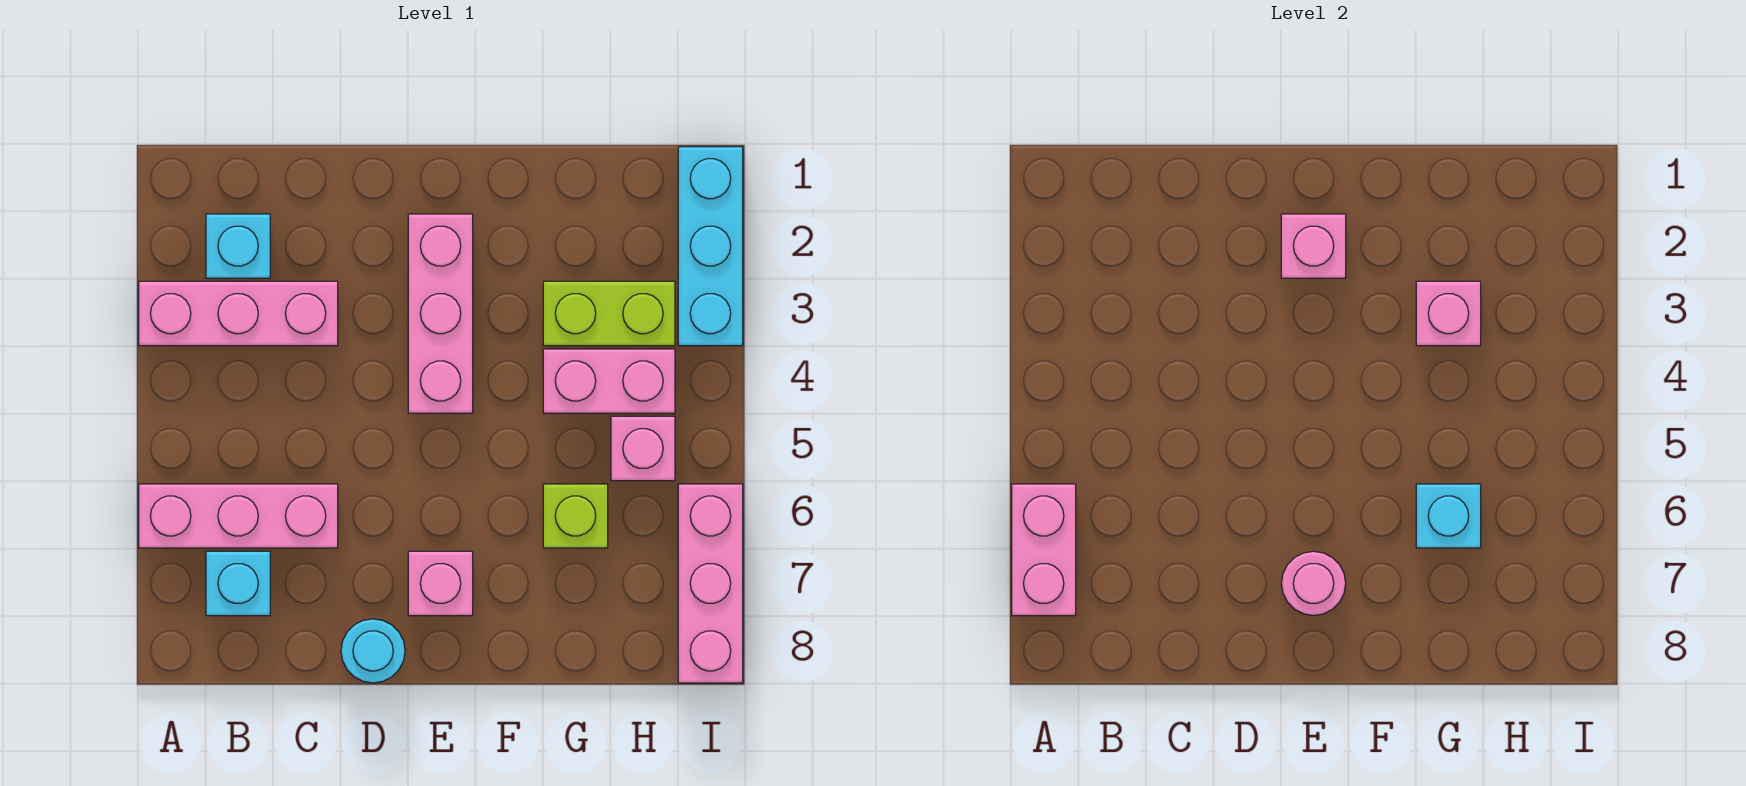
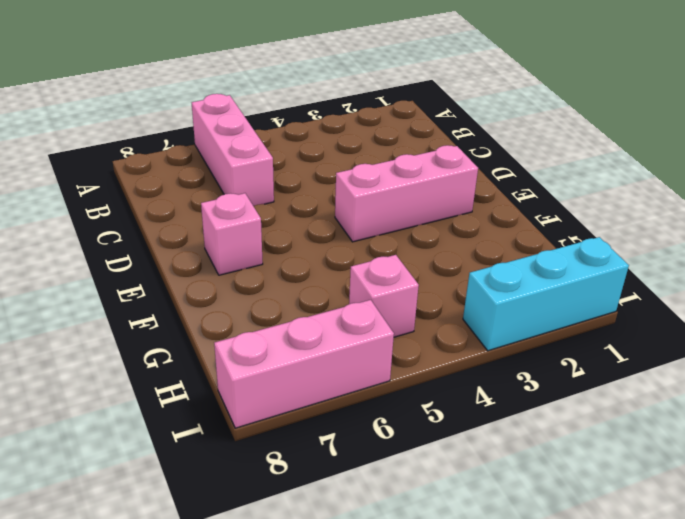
none -> pink 1x3 brick [139,281,338,346]
none -> cyan 1x1 brick [206,214,270,278]
none -> cyan 1x1 brick [206,551,270,616]

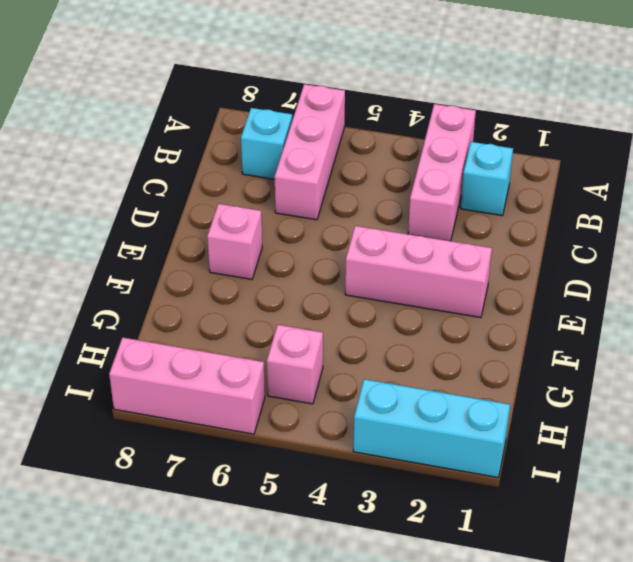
none -> cyan 1x1 round brick [341,619,405,683]
none -> lime 1x2 brick [543,281,675,346]
none -> pink 1x2 brick [543,349,675,413]

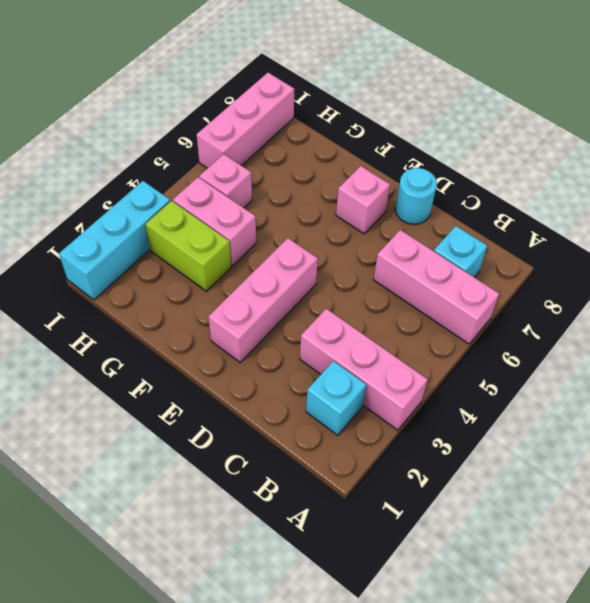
none -> lime 1x1 brick [543,484,608,548]
none -> pink 1x2 brick [1012,484,1076,616]
none -> pink 1x1 brick [1281,214,1346,278]

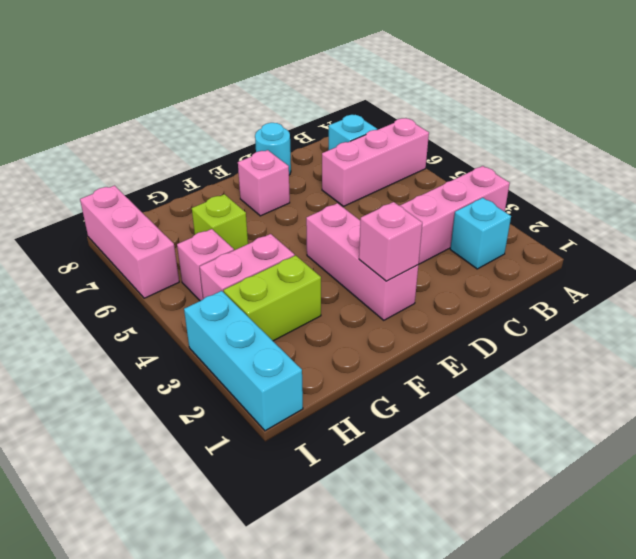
none -> pink 1x2 brick [1012,484,1076,616]
none -> pink 1x1 round brick [1281,551,1346,616]
none -> pink 1x1 brick [1416,281,1481,346]

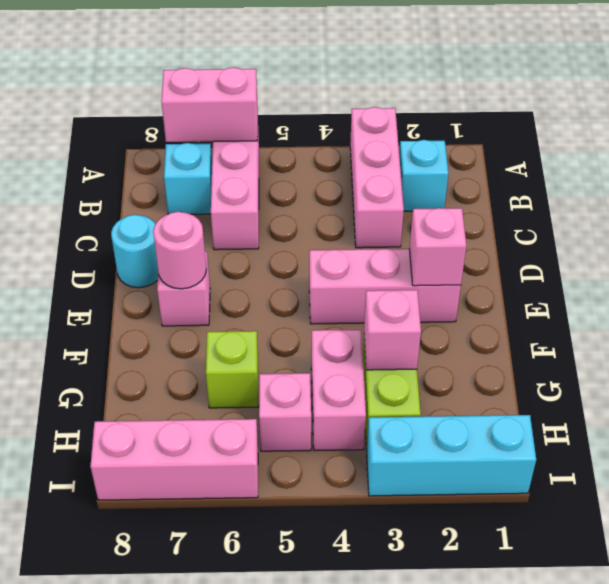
none -> cyan 1x1 brick [1416,484,1481,548]

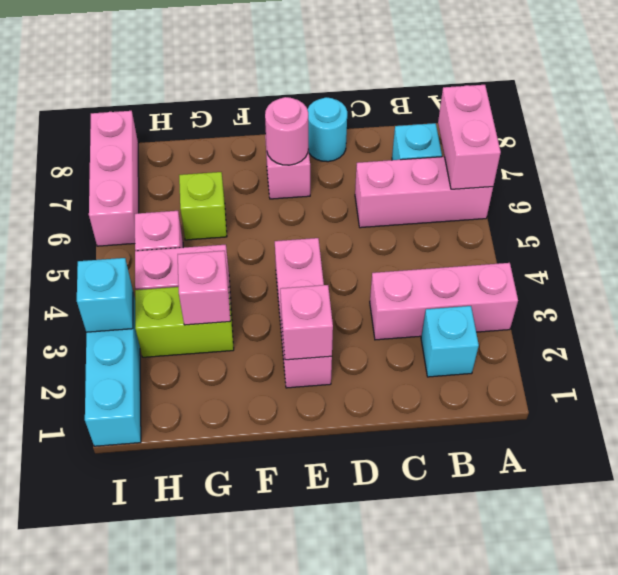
cyan 1x1 brick [77,258,133,332] -> cyan 1x1 brick moved to [1416,484,1481,548]

